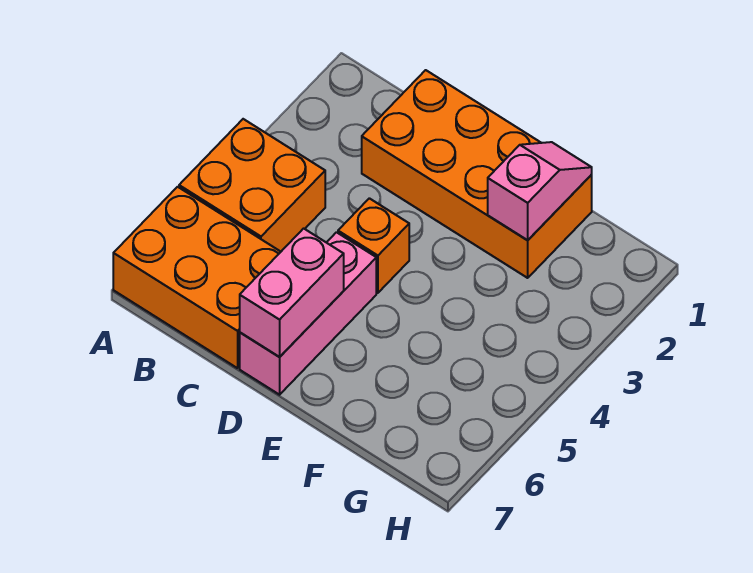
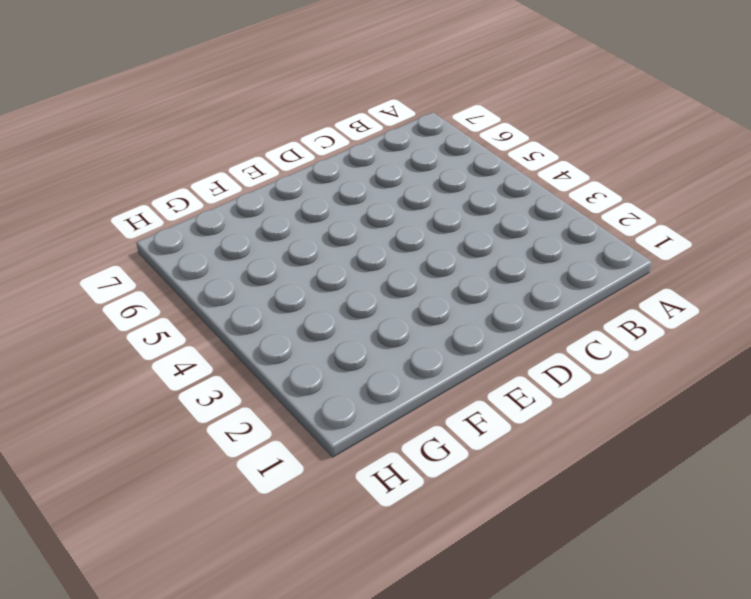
none -> orange 2x2 brick [179,119,325,251]
none -> orange 2x3 brick [113,187,281,368]

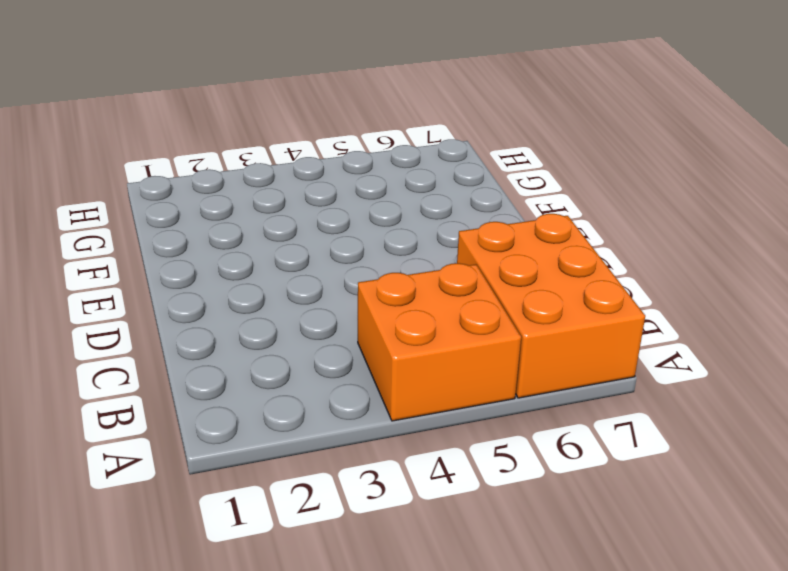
none -> orange 2x4 brick [362,70,592,278]
none -> orange 1x1 brick [338,198,409,293]

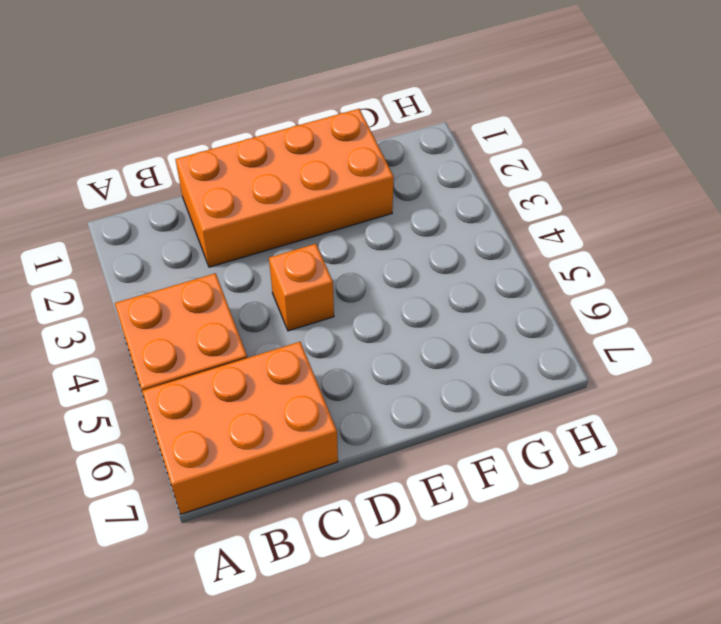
none -> pink 1x3 brick [240,232,376,395]
none -> pink 1x2 brick [240,228,344,357]

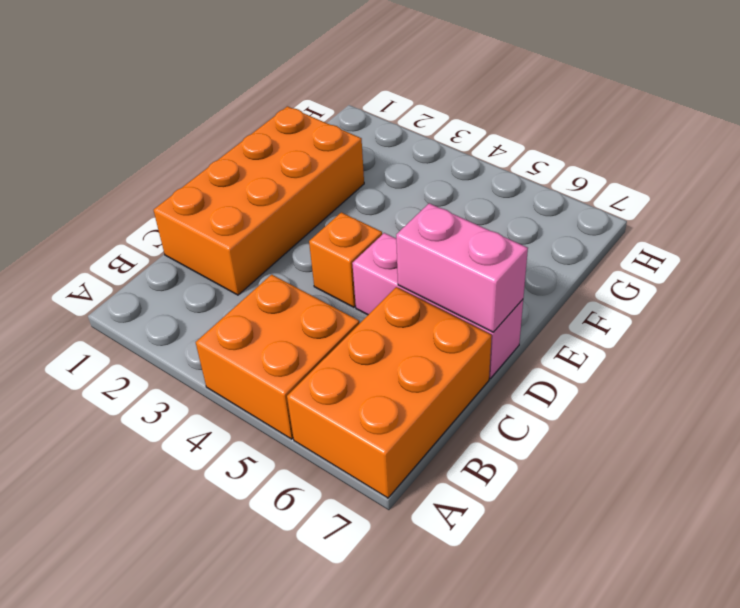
none -> pink 1x2 slope [488,142,592,240]

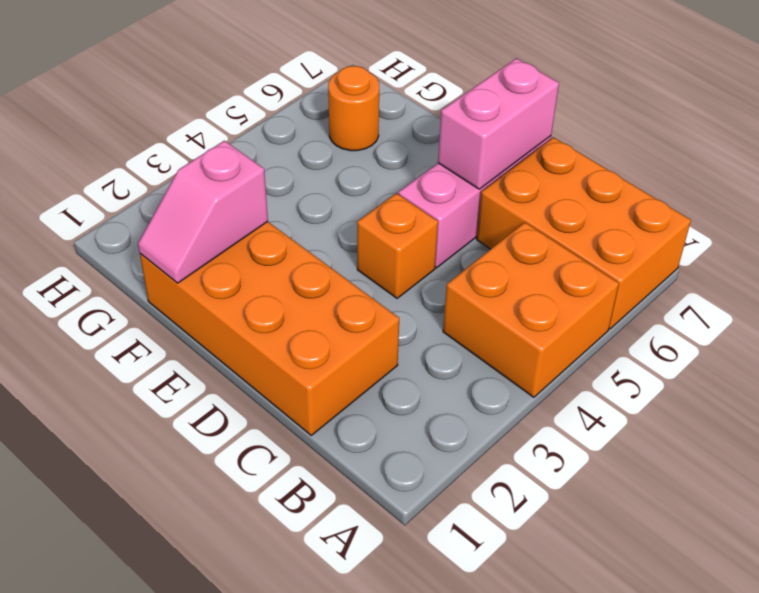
orange 1x1 round brick [328,66,379,151] -> none

